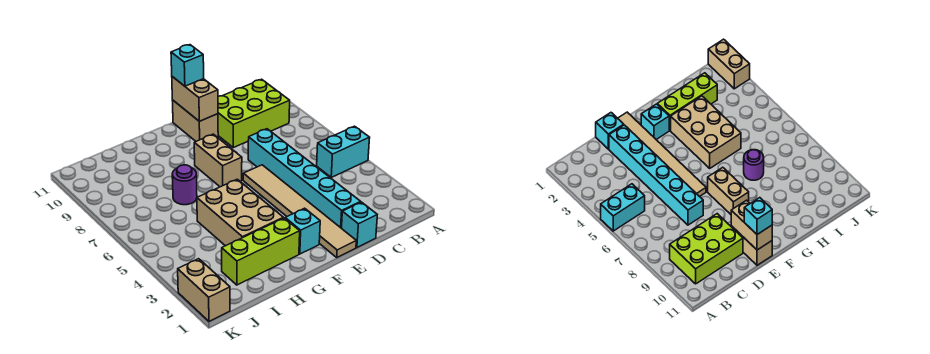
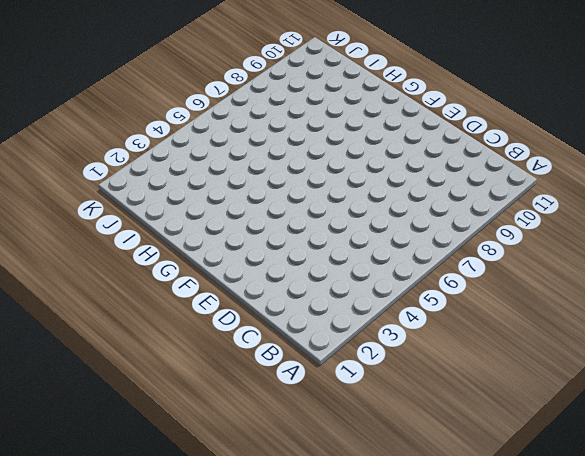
none -> cyan 1x2 brick [317,126,370,177]
none -> lime 2x3 brick [218,79,290,148]
none -> cyan 1x1 brick [342,202,377,247]

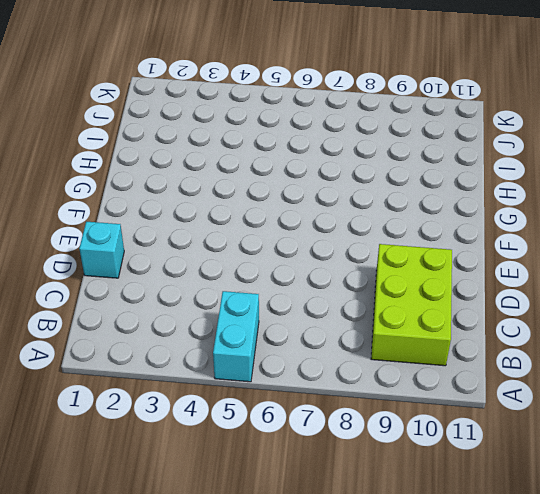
none -> cyan 1x6 brick [248,129,360,228]
none -> tan 1x6 tile [243,165,356,257]
none -> tan 1x2 brick [172,100,218,141]

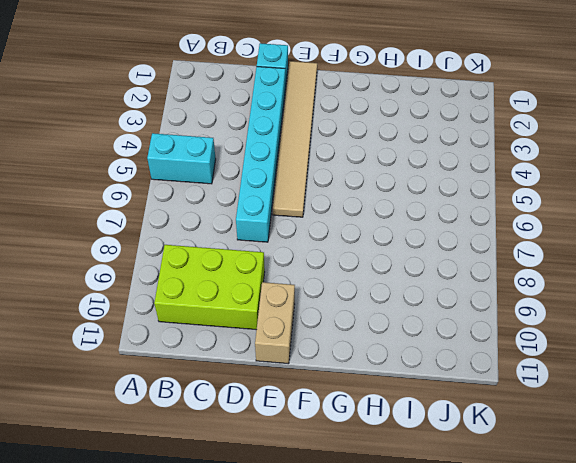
none -> cyan 1x1 brick [285,208,320,254]
none -> tan 1x2 brick [194,134,242,187]
none -> lime 1x3 brick [222,218,300,285]

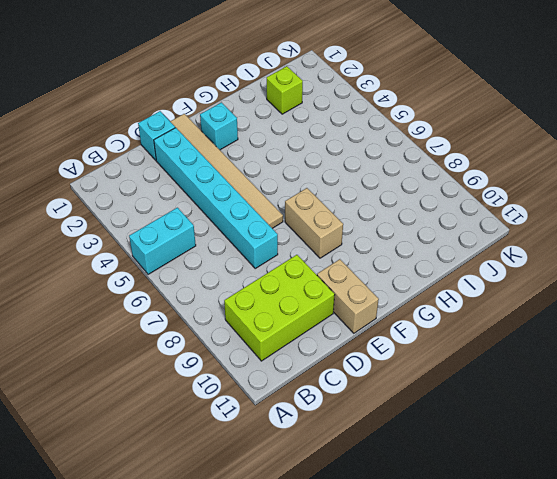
lime 1x1 brick [267,66,303,114] -> lime 1x3 brick [222,218,300,285]
none -> tan 2x3 brick [197,179,283,246]
none -> purple 1x1 round brick [172,165,197,205]
none -> tan 1x2 brick [178,259,230,321]

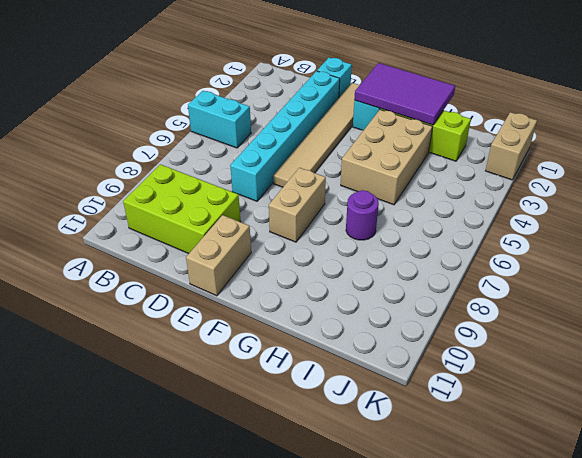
purple 2x3 tile [354,63,455,125] -> none
none -> tan 1x2 brick [172,77,218,121]
none -> cyan 1x1 brick [171,45,204,86]

